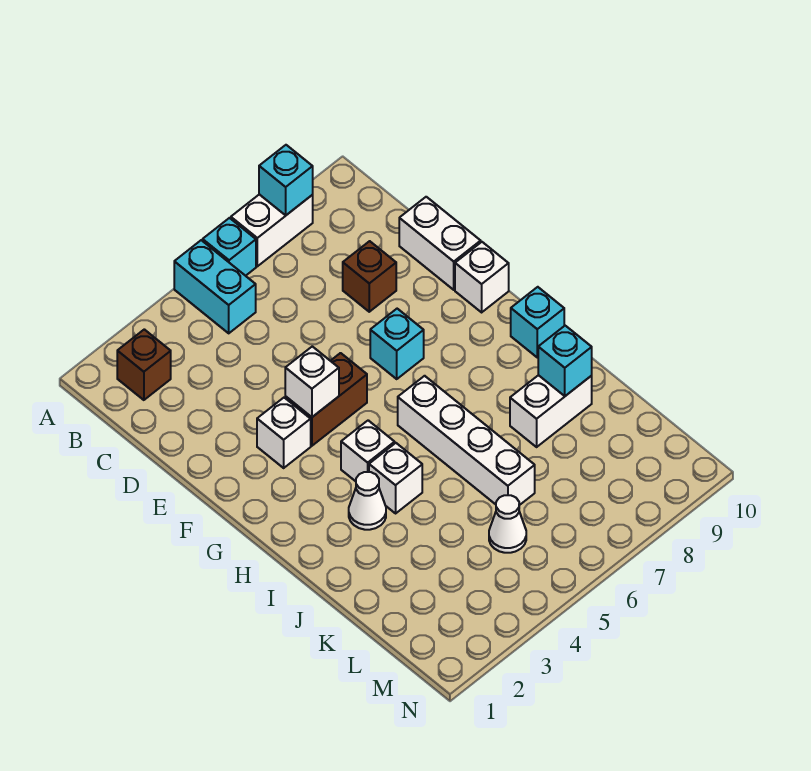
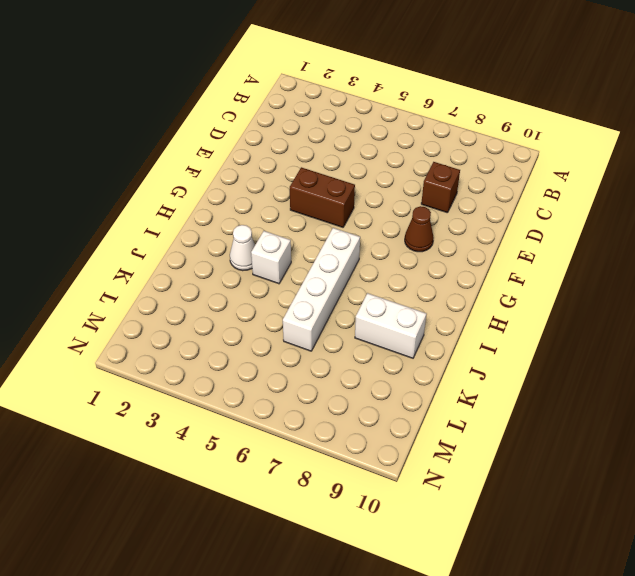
brown 1x1 cone [405,206,434,252] -> none
none -> cyan 1x2 brick [174,240,256,333]
none -> cyan 1x1 brick [203,218,256,276]
none -> white 1x2 brick [231,194,313,266]

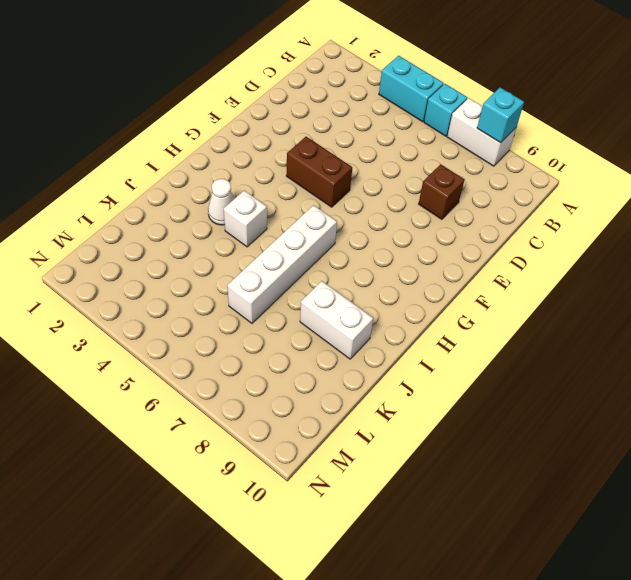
cyan 1x2 brick [379,56,444,122] -> cyan 1x2 brick turned to [174,240,256,333]
none -> brown 1x1 brick [117,329,171,400]
none -> white 1x2 brick [399,197,481,290]
none -> white 1x1 brick [257,398,311,468]

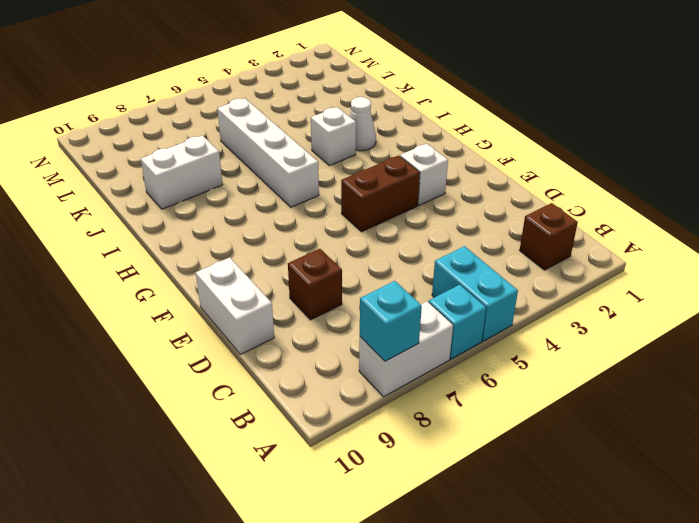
none -> cyan 1x1 brick [370,309,424,379]
none -> white 1x1 brick [455,242,509,312]
none -> white 1x1 brick [341,420,395,481]

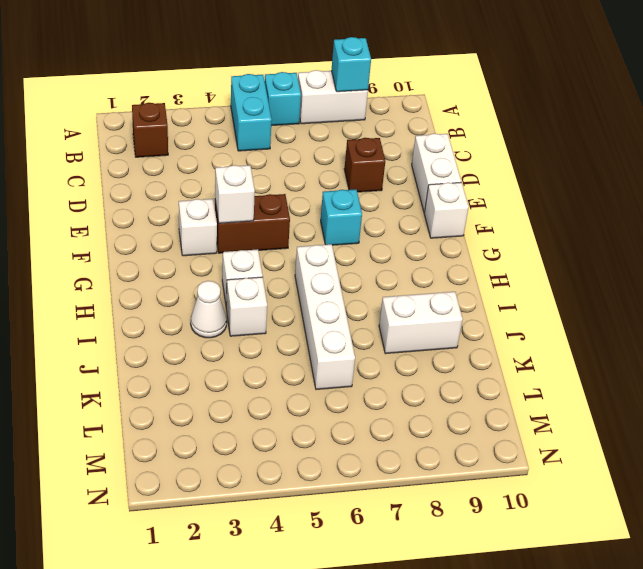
none -> cyan 1x1 brick [511,287,564,357]
none -> white 1x1 cone [489,495,526,553]
none -> cyan 1x1 brick [538,326,592,396]

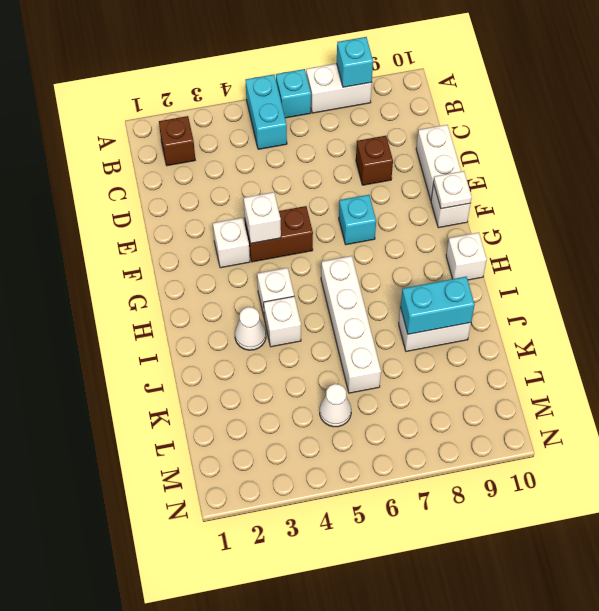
white 1x1 plate [434,171,472,209] -> none
white 1x1 brick [446,232,487,280] -> cyan 1x1 brick [511,287,564,357]
cyan 1x2 brick [400,277,475,334] -> cyan 1x1 brick [538,326,592,396]

